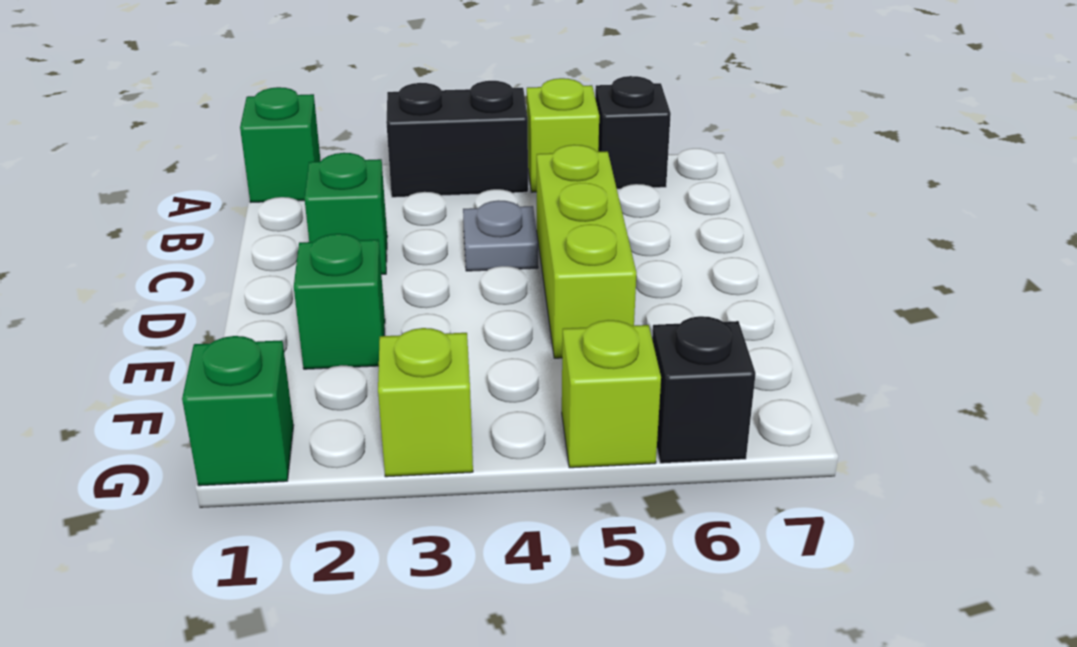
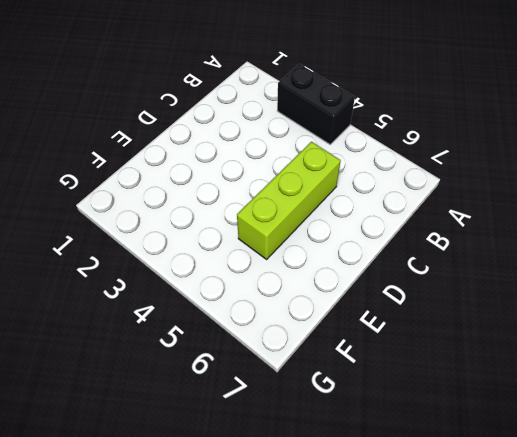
none -> green 1x1 brick [240,87,321,202]
none -> lime 1x1 brick [527,78,599,192]
none -> black 1x1 brick [595,76,671,189]

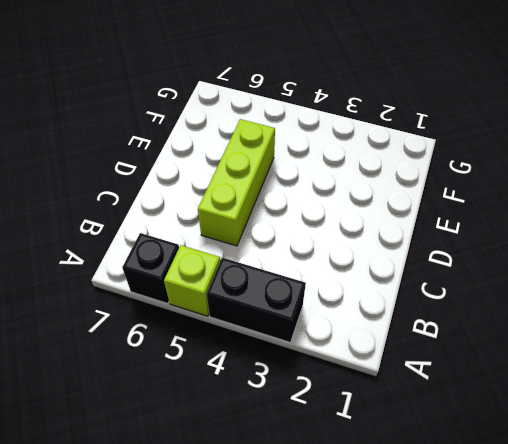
none -> green 1x1 brick [240,87,321,202]
none -> green 1x1 brick [304,153,387,274]
none -> grey 1x1 plate [463,200,538,271]

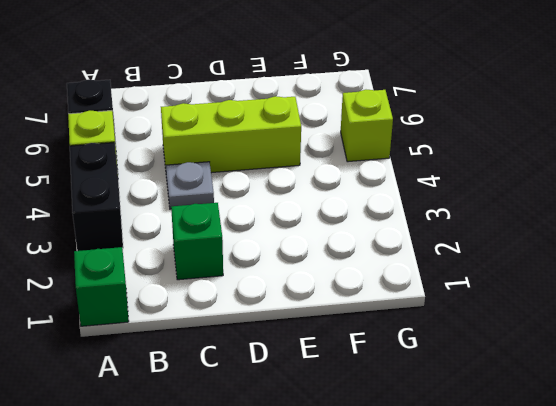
none -> green 1x1 brick [294,234,385,369]
none -> green 1x1 brick [182,336,294,486]
none -> lime 1x1 brick [378,328,473,477]

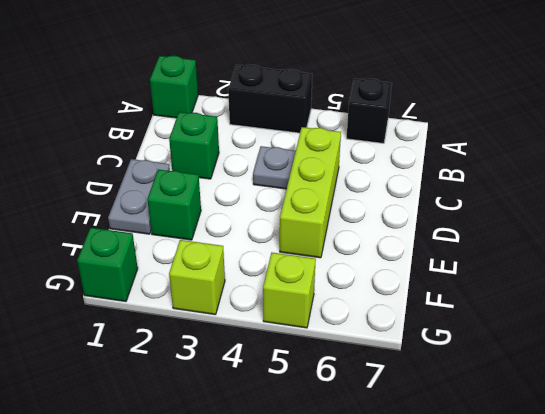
grey 1x2 plate [108,159,170,234] -> none
none -> lime 1x1 brick [527,78,599,192]
none -> black 1x1 brick [652,316,756,463]

